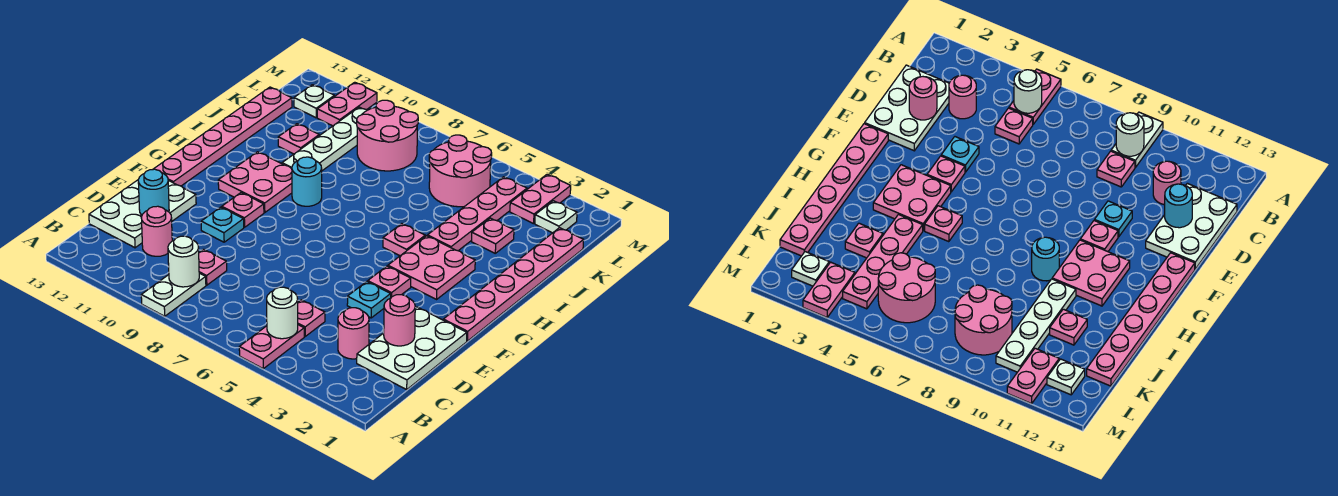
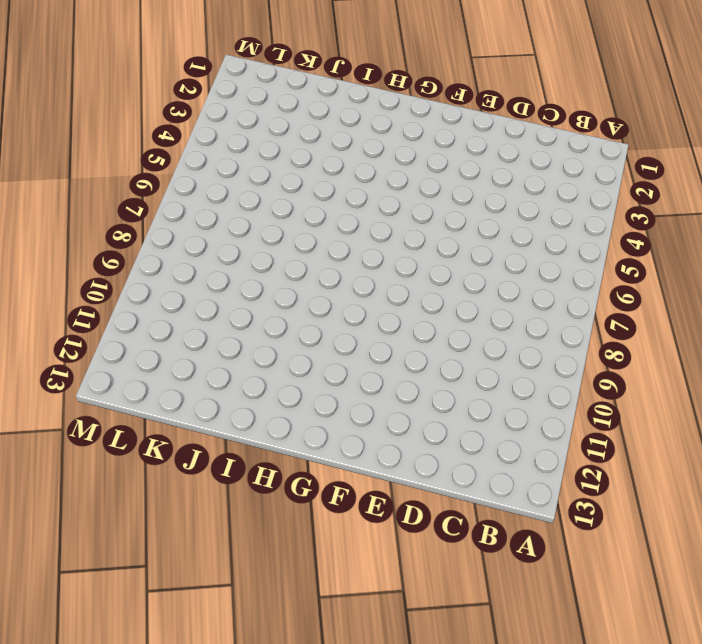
none -> pink 1x2 plate [239,325,304,369]
none -> white 1x2 plate [141,273,206,316]
none -> white 2x3 plate [357,307,467,390]
none -> pink 1x1 round brick [338,308,369,359]

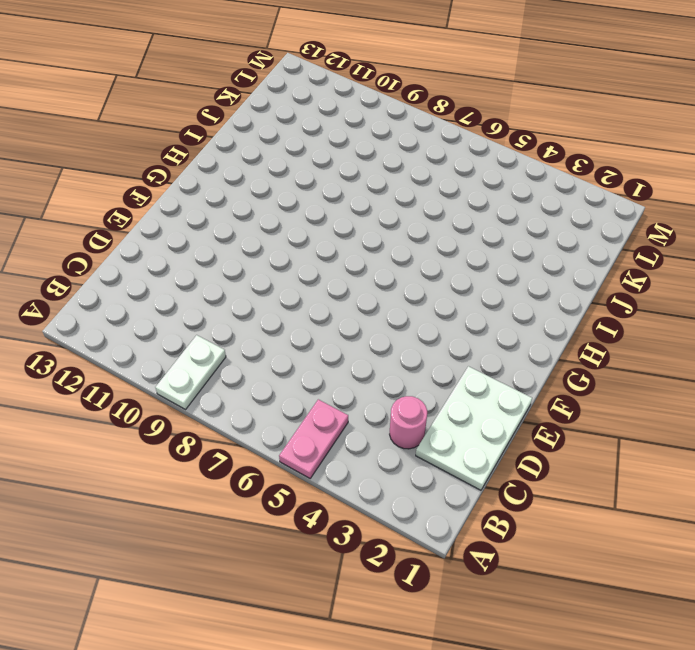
none -> pink 1x1 plate [298,300,325,336]
none -> pink 1x1 plate [199,249,227,285]
none -> pink 1x1 round brick [141,206,172,256]
none -> white 2x3 plate [89,180,196,248]

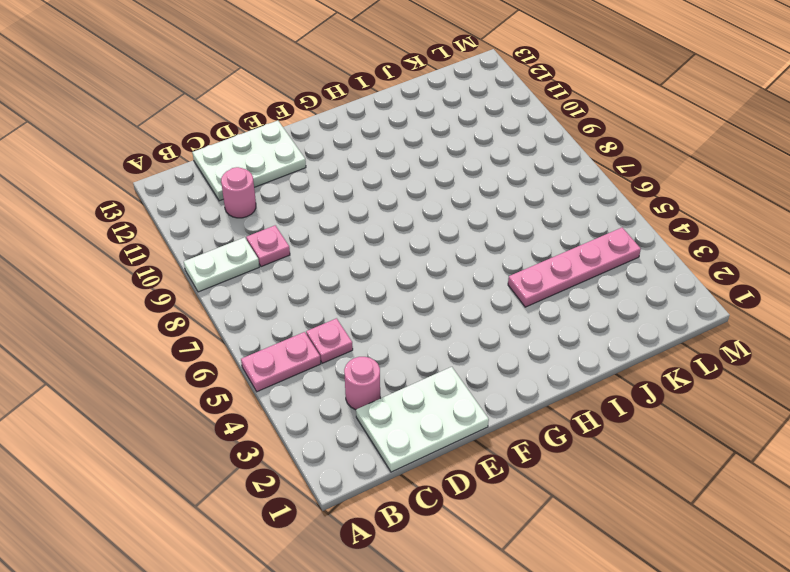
none -> cyan 1x1 plate [347,282,391,318]
none -> cyan 1x1 plate [201,207,244,242]
none -> pink 1x6 plate [443,228,584,341]
none -> pink 1x1 plate [368,266,411,297]

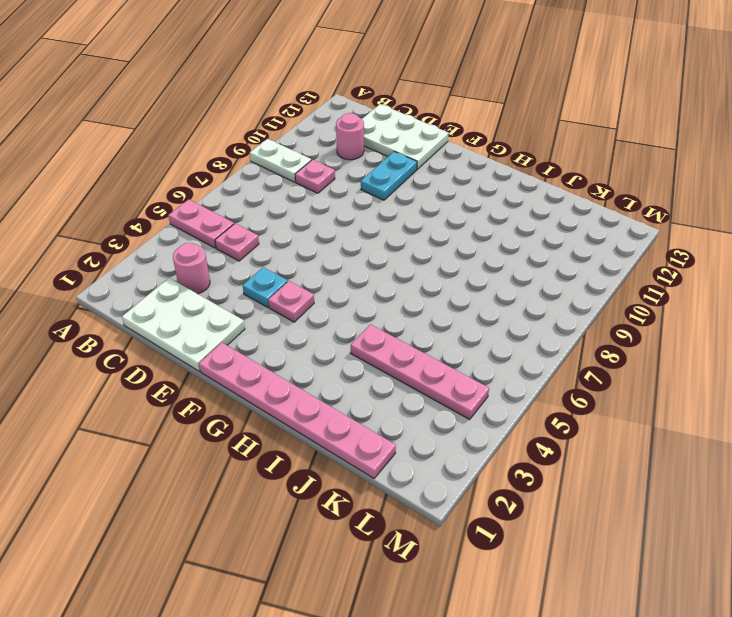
cyan 1x2 plate [361,151,417,200] -> cyan 1x1 plate [201,207,244,242]
none -> pink 1x1 plate [222,193,264,227]
none -> pink 1x6 plate [153,87,292,186]
none -> pink 2x2 plate [388,236,475,299]
none -> pink 2x2 plate [218,152,292,213]

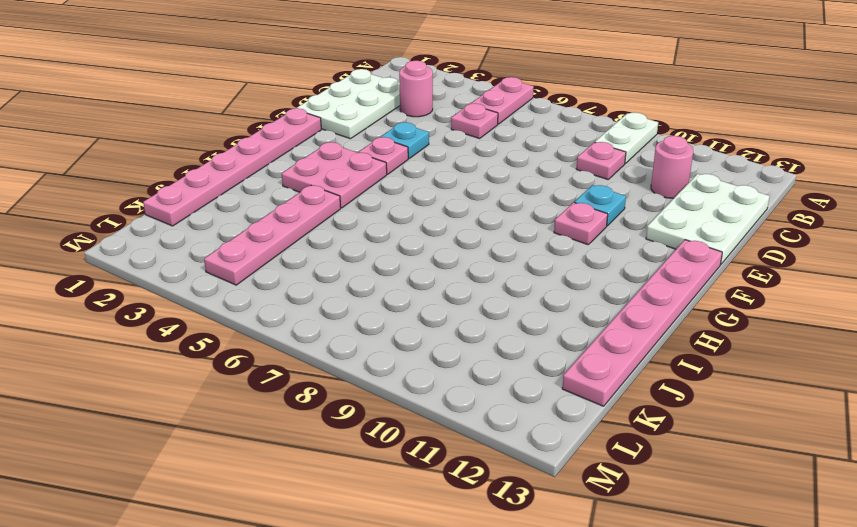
none -> pink 2x2 plate [218,152,292,213]
none -> pink 1x1 plate [383,224,425,256]
none -> cyan 1x1 round brick [292,157,322,206]
none -> white 1x4 plate [282,107,367,171]

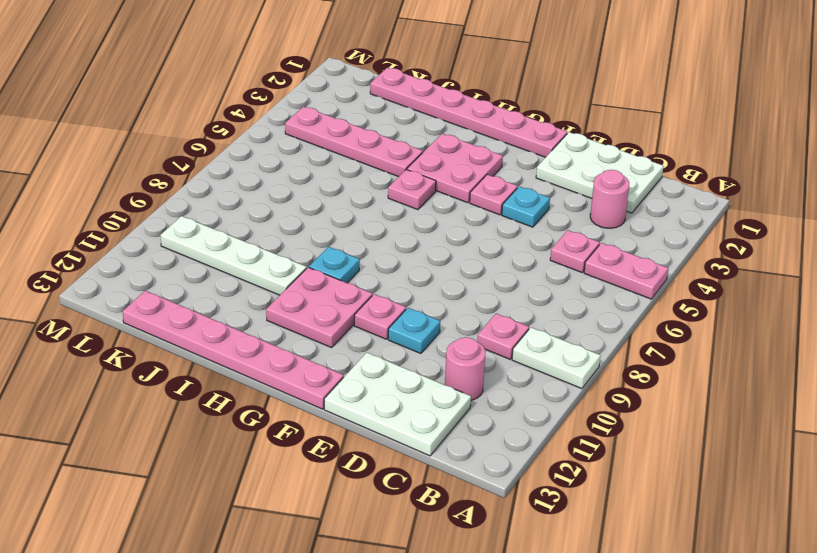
cyan 1x1 plate [309,247,360,283] -> cyan 1x1 round brick [292,157,322,206]
none -> pink 1x1 plate [472,218,514,253]
none -> pink 1x1 plate [278,124,319,154]
none -> pink 2x2 round brick [429,135,492,207]
none -> pink 2x2 round brick [357,100,418,171]

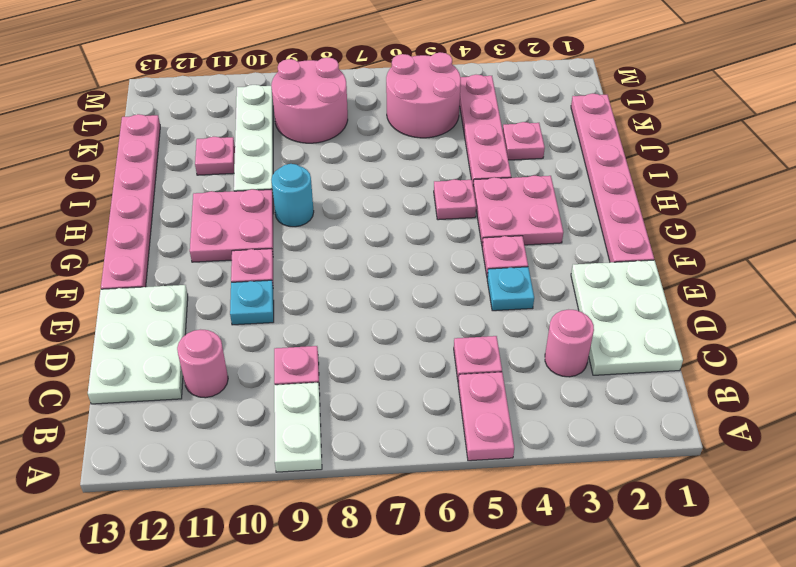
none -> white 1x1 plate [535,201,577,233]
none -> pink 1x2 plate [510,174,571,224]
none -> pink 1x2 plate [317,82,377,126]
none -> white 1x1 plate [294,85,334,118]

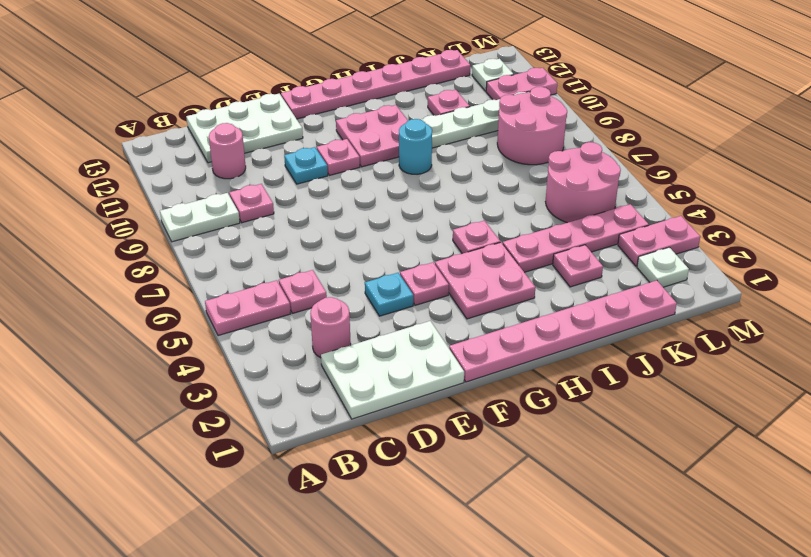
none -> white 1x1 round brick [267,287,298,339]
none -> white 1x1 round brick [168,236,199,287]
none -> pink 1x1 round brick [384,295,415,346]
none -> cyan 1x1 round brick [138,169,169,215]

